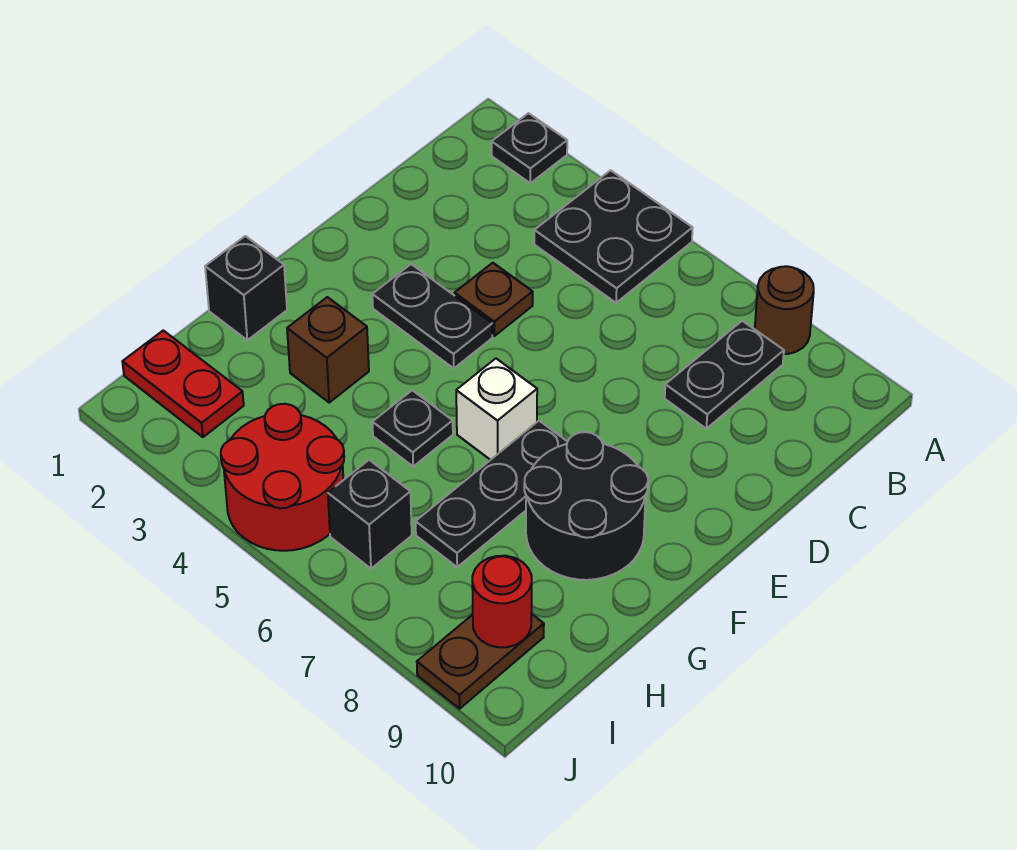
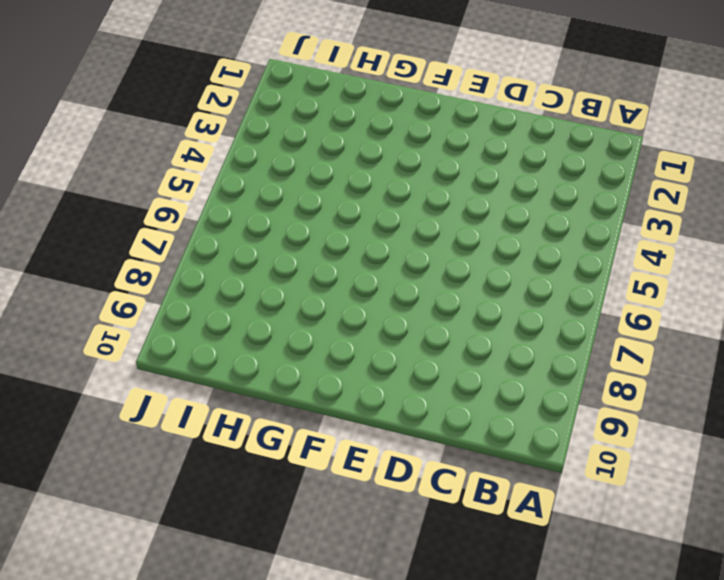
none -> black 1x1 plate [492,113,567,183]
none -> black 2x2 plate [534,170,693,303]
none -> brown 1x1 round brick [755,266,814,354]

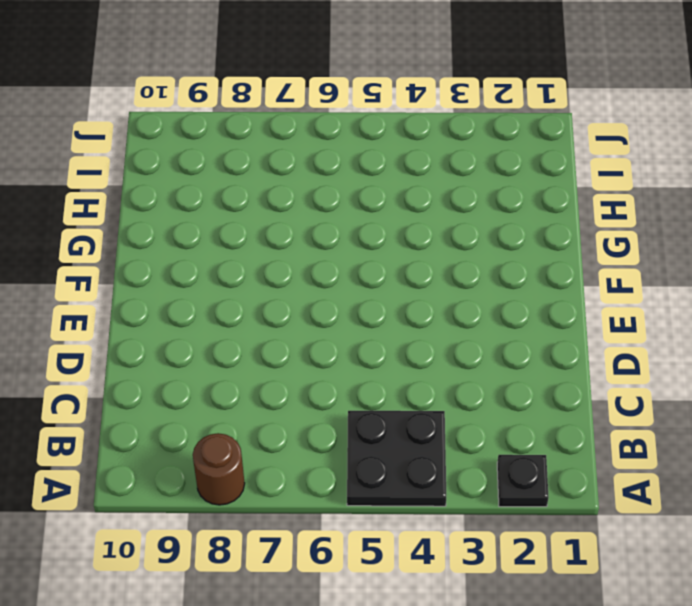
none -> black 1x2 plate [665,321,784,429]
none -> brown 1x1 plate [454,263,533,336]
none -> black 1x2 plate [372,264,492,368]

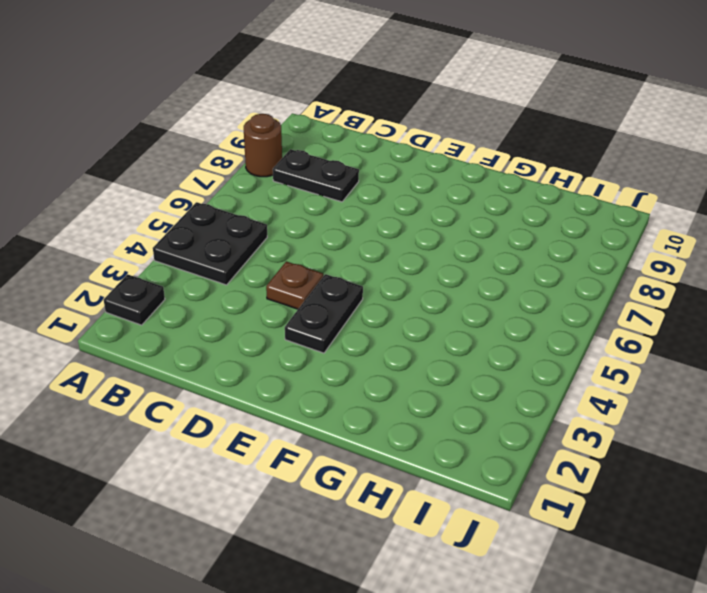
none -> white 1x1 brick [456,359,537,460]
none -> black 1x3 plate [416,421,567,567]
none -> black 2x2 round brick [524,432,648,580]

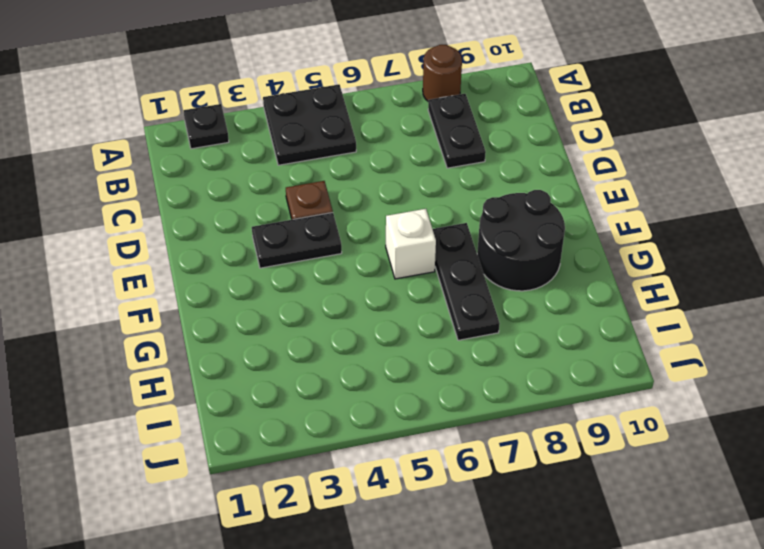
none -> black 1x1 brick [205,236,287,340]
none -> brown 1x1 brick [287,297,369,402]
none -> black 1x1 plate [372,390,453,466]

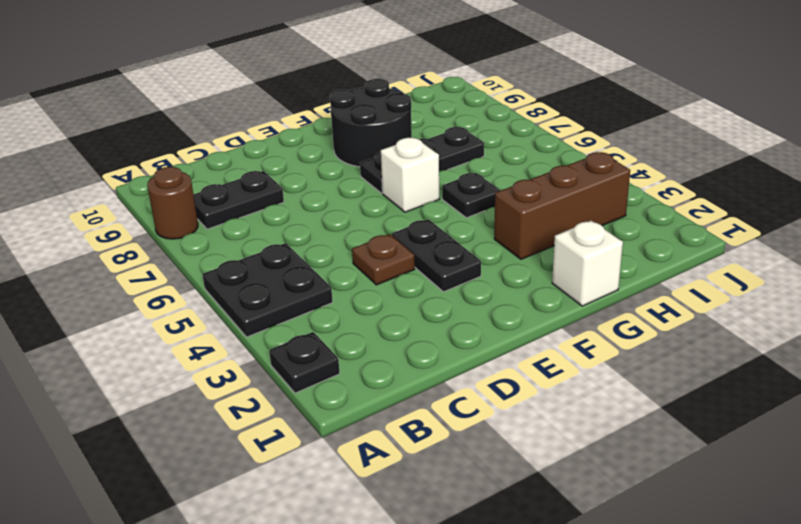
white 1x1 brick [552,221,623,306] -> black 1x1 brick [205,236,287,340]
brown 1x3 brick [494,152,630,259] -> brown 1x1 brick [287,297,369,402]
none -> red 1x2 plate [122,330,244,437]
none -> red 2x2 round brick [221,404,344,551]
none -> black 1x1 brick [328,460,412,569]

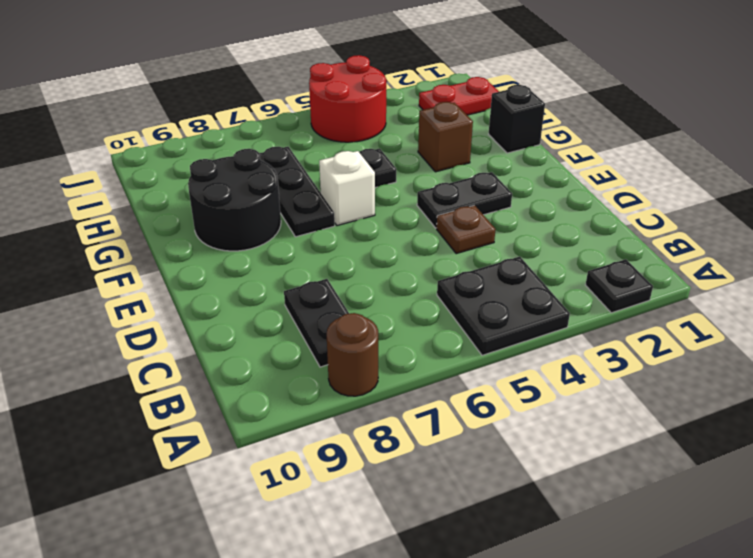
none -> black 1x1 brick [328,460,412,569]
none -> brown 1x2 plate [417,614,544,709]
none -> red 1x1 round brick [472,556,532,647]

